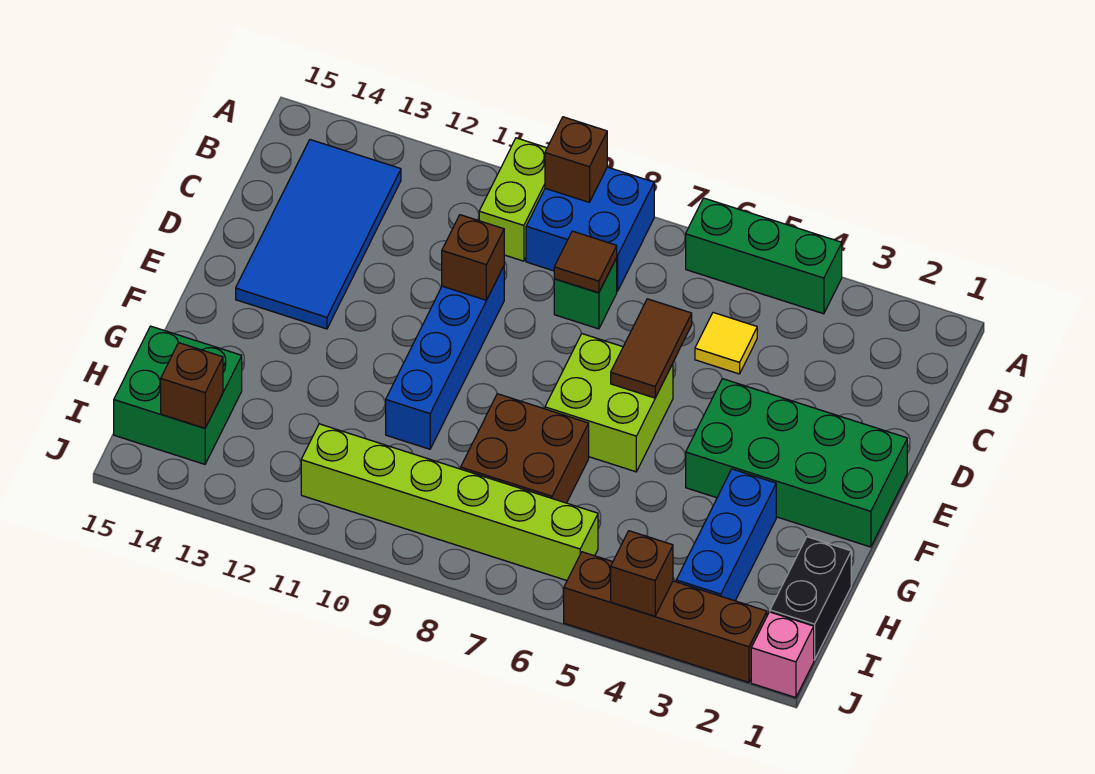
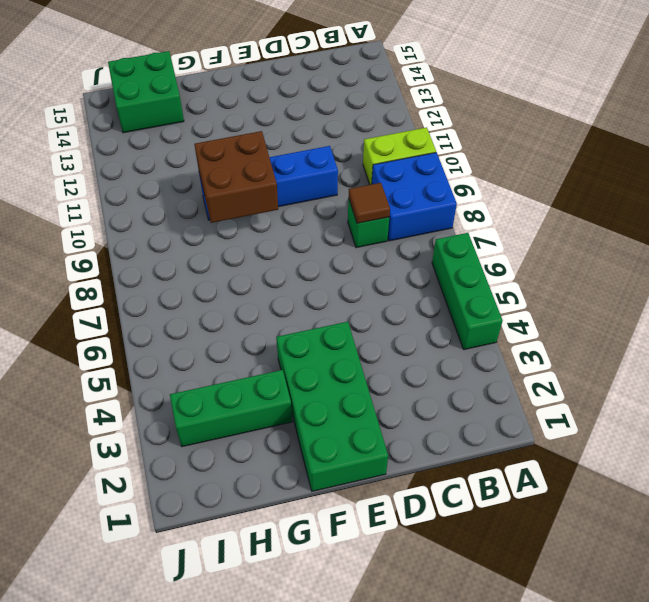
brown 2x2 brick [194,131,278,223] -> brown 2x2 brick moved to [461,394,589,503]
green 1x3 brick [170,370,292,447] -> blue 1x3 brick [676,469,776,601]
none -> blue 2x4 tile [236,140,401,329]
none -> yellow 1x1 tile [695,313,757,374]
none -> lime 2x2 brick [545,334,673,472]

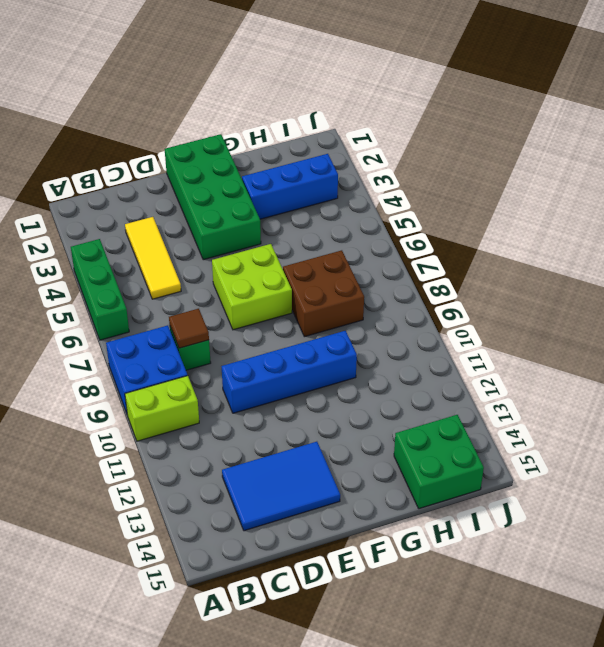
yellow 1x3 tile [125,217,181,299] -> yellow 1x1 tile [695,313,757,374]
blue 2x3 tile [222,442,340,531] -> blue 2x4 tile [236,140,401,329]
none -> black 1x2 brick [770,537,851,660]
none -> lime 1x6 brick [301,424,598,580]
none -> pink 1x1 brick [751,612,814,698]

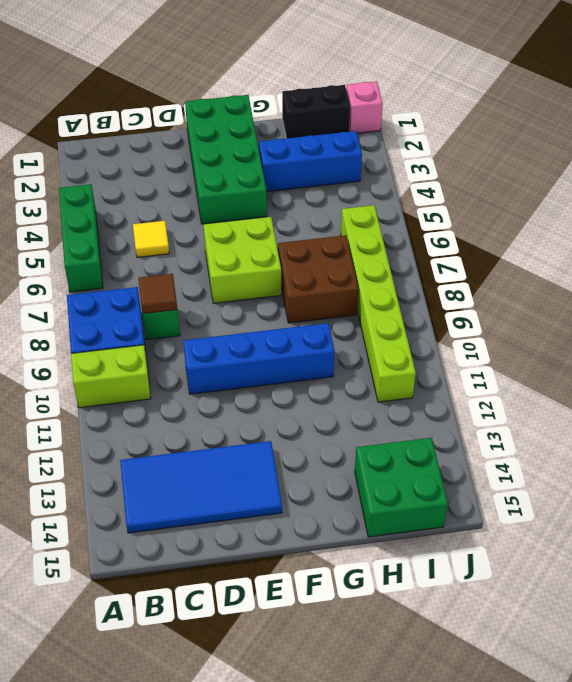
none -> brown 1x4 brick [564,552,767,682]
none -> brown 1x1 brick [545,117,607,202]
none -> brown 1x2 tile [611,299,692,398]

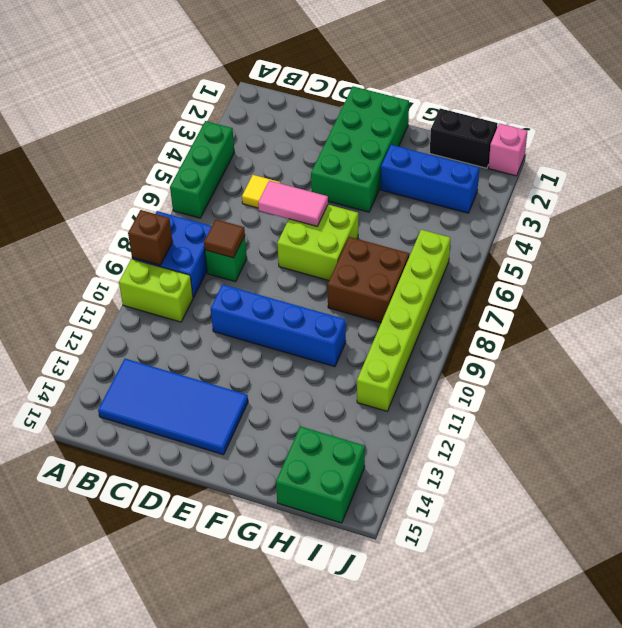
pink 1x2 tile [258,181,328,226] -> brown 1x2 tile [611,299,692,398]
none -> brown 1x4 brick [564,552,767,682]
none -> brown 1x1 brick [442,215,504,300]
none -> brown 1x1 brick [161,343,223,428]

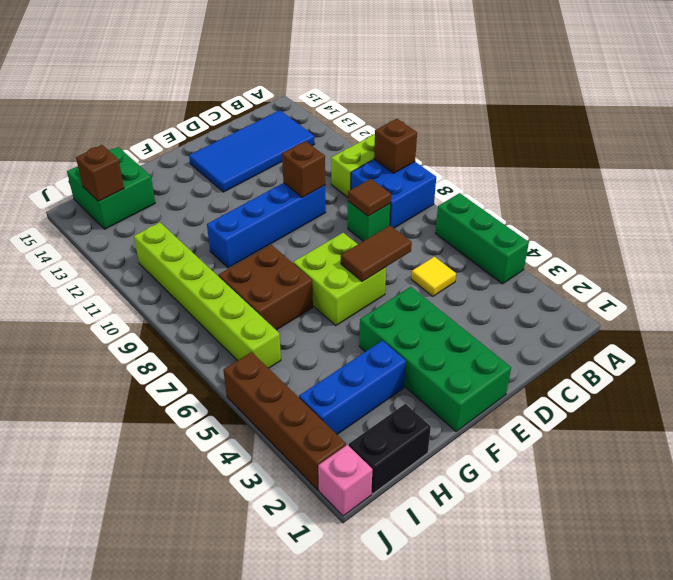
none -> brown 1x1 brick [611,531,673,616]

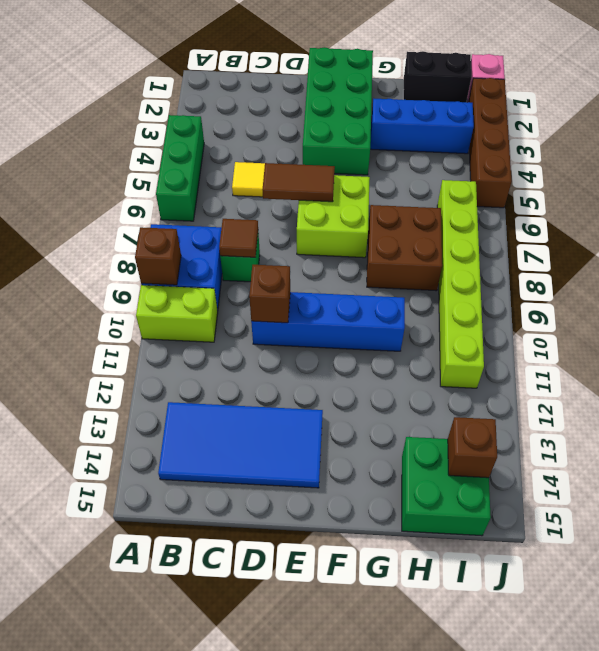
none -> brown 1x1 brick [611,531,673,616]

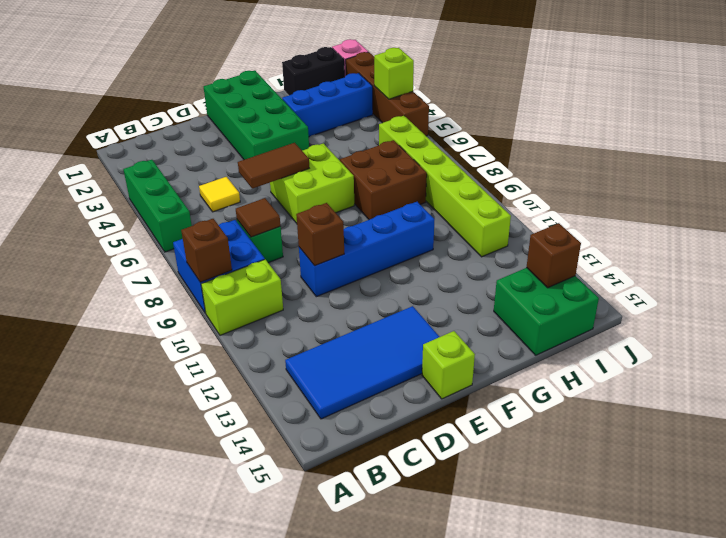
lime 1x1 brick [422,331,475,399] -> none
lime 1x1 brick [374,48,414,99] -> brown 1x1 brick [611,531,673,616]

